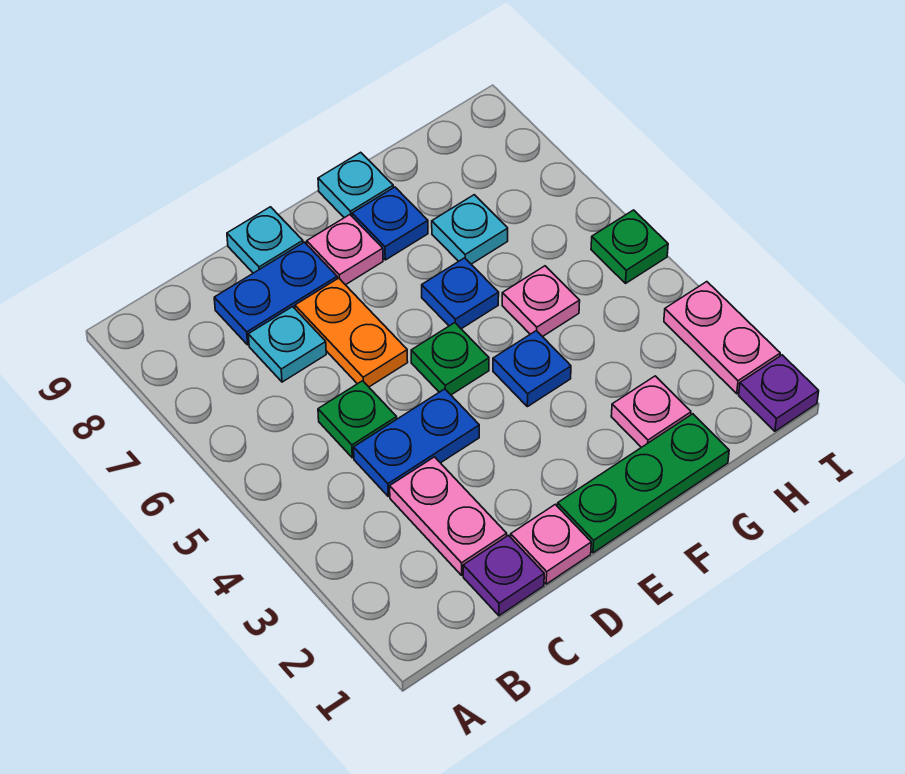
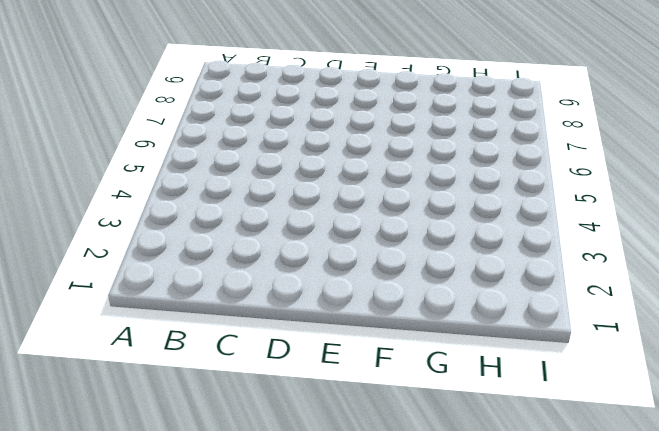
none -> purple 1x1 plate [463,535,544,616]
none -> pink 1x2 plate [390,457,507,575]
none -> blue 1x2 plate [354,389,479,496]

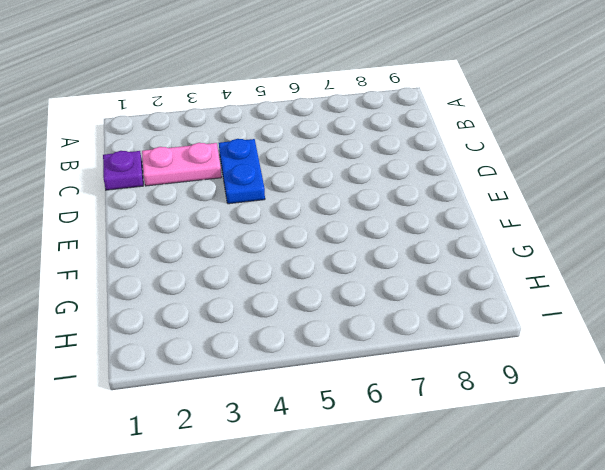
none -> green 1x1 plate [318,381,397,458]
none -> cyan 1x1 plate [248,307,326,382]
none -> blue 1x2 plate [214,242,337,345]

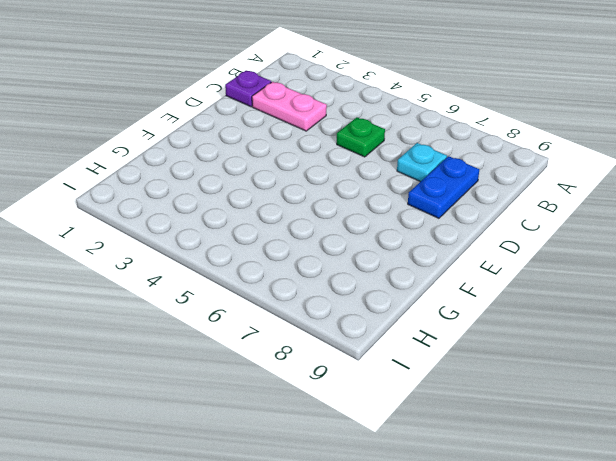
none -> blue 1x2 plate [354,389,479,496]
none -> pink 1x1 plate [511,504,591,584]
none -> orange 1x2 plate [295,278,408,387]

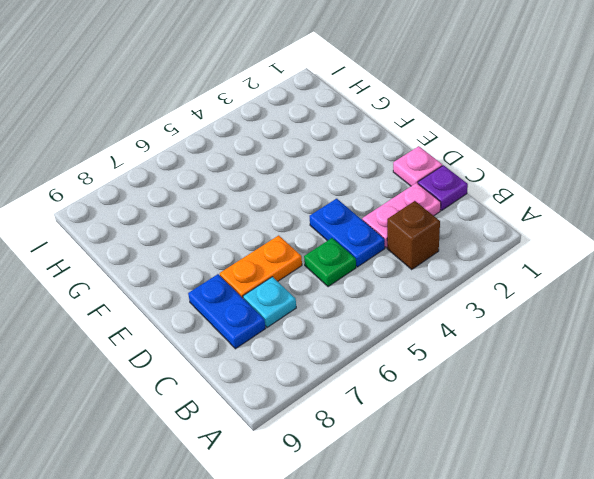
brown 1x1 brick [387,201,440,269] -> none
none -> cyan 1x1 plate [227,207,303,273]
none -> green 1x3 plate [557,414,729,553]
none -> green 1x1 plate [411,323,489,395]

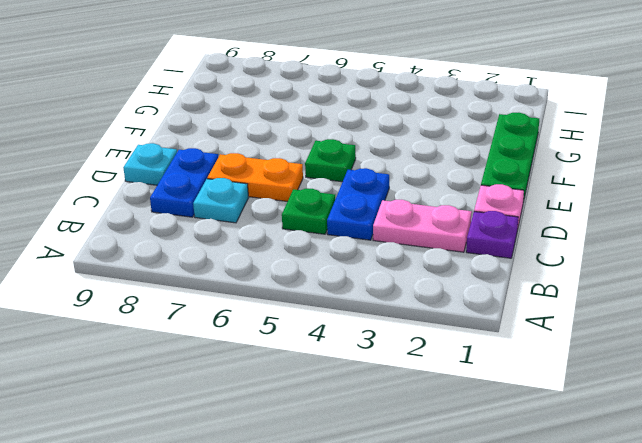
none -> pink 1x1 plate [307,215,383,285]
none -> blue 1x1 plate [493,331,571,407]
none -> blue 1x1 plate [422,258,499,329]

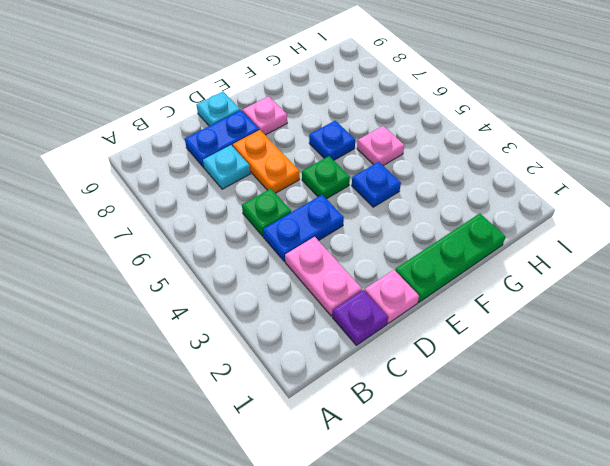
none -> blue 1x1 plate [352,187,428,260]
none -> cyan 1x1 plate [318,152,393,218]
none -> pink 1x1 plate [611,376,691,447]

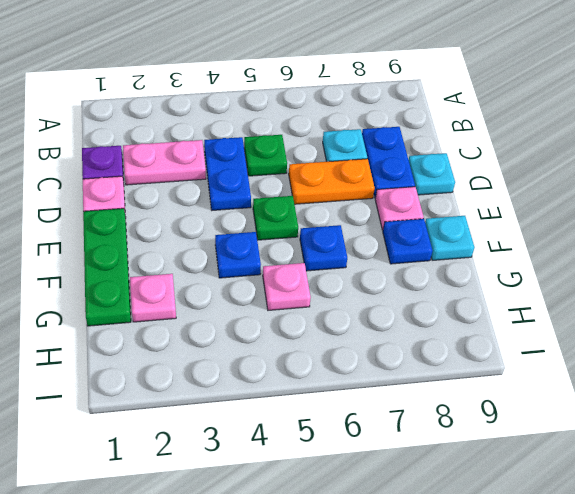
none -> cyan 1x1 plate [432,195,508,264]
none -> purple 1x1 plate [739,355,819,431]
none -> pink 1x2 plate [664,282,780,394]

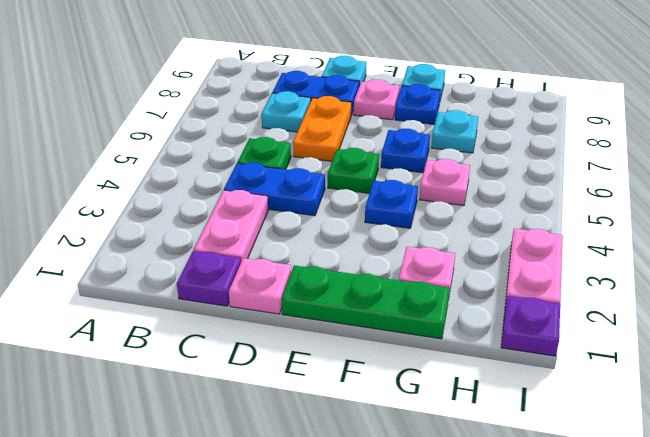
none -> green 1x1 plate [591,210,668,283]

